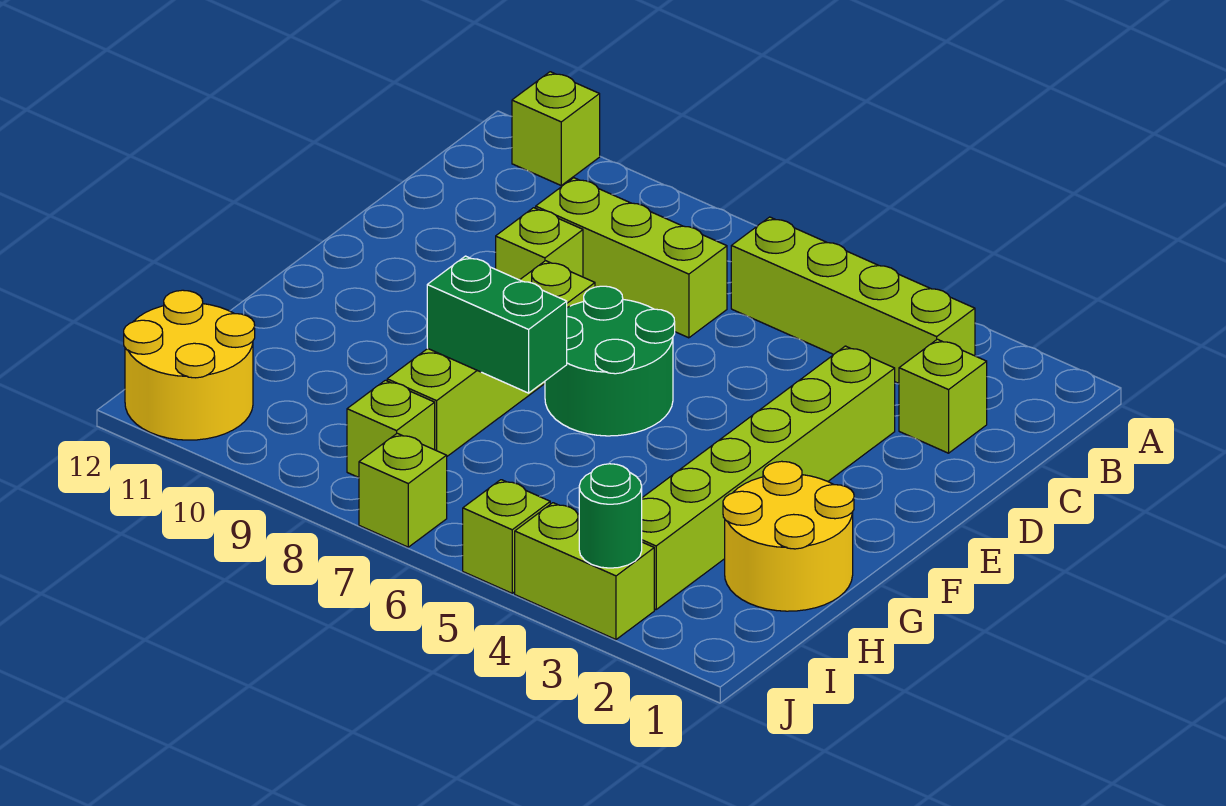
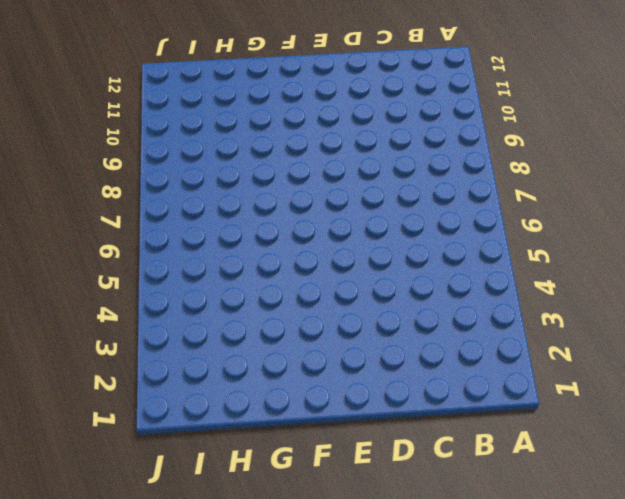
none -> lime 1x1 brick [512,72,600,185]
none -> lime 1x4 brick [731,217,975,383]
none -> lime 1x1 brick [899,339,987,453]

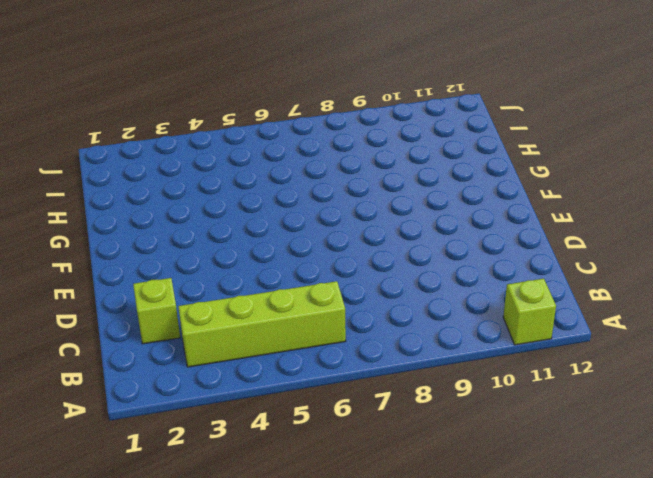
none -> lime 1x3 brick [536,178,727,338]
none -> lime 1x6 brick [642,346,895,610]
none -> lime 1x1 brick [496,208,583,280]

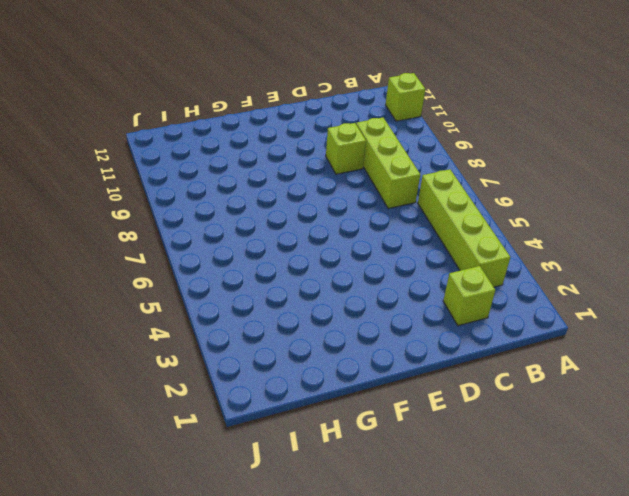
none -> lime 1x6 brick [642,346,895,610]
none -> green 2x2 round brick [545,286,675,436]
none -> lime 1x4 brick [387,261,595,456]

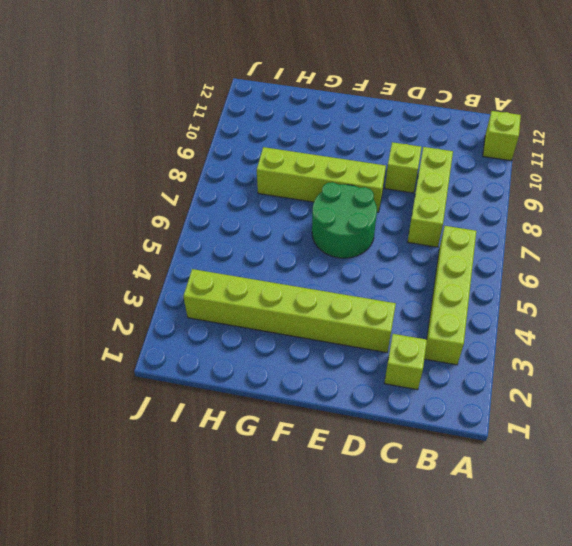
none -> yellow 2x2 round brick [723,461,854,611]
none -> lime 1x1 brick [347,380,435,477]
none -> yellow 2x2 round brick [124,290,255,440]

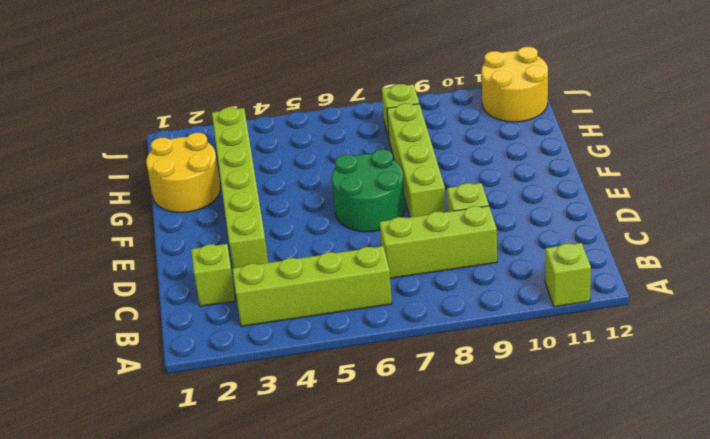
none -> lime 1x2 brick [515,503,654,639]
none -> lime 1x1 brick [463,480,550,593]
none -> lime 1x1 brick [359,433,447,547]

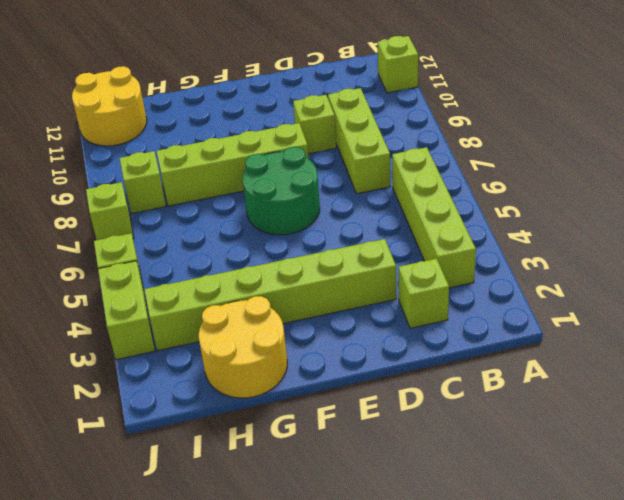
none -> green 1x2 brick [427,256,567,393]
none -> green 1x1 round brick [579,464,642,568]

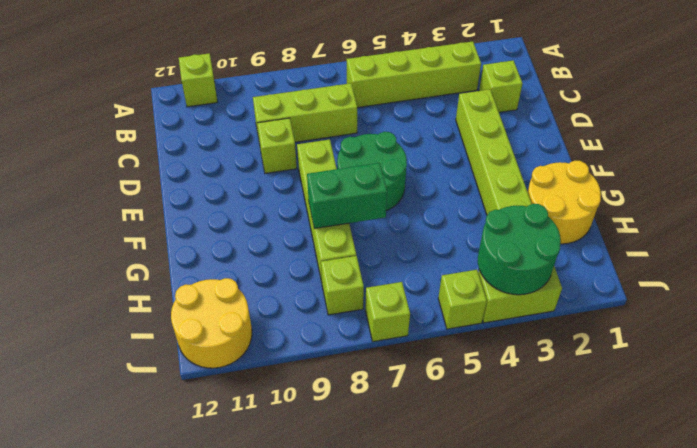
green 2x2 round brick [478,204,561,295] -> green 1x1 round brick [579,464,642,568]

